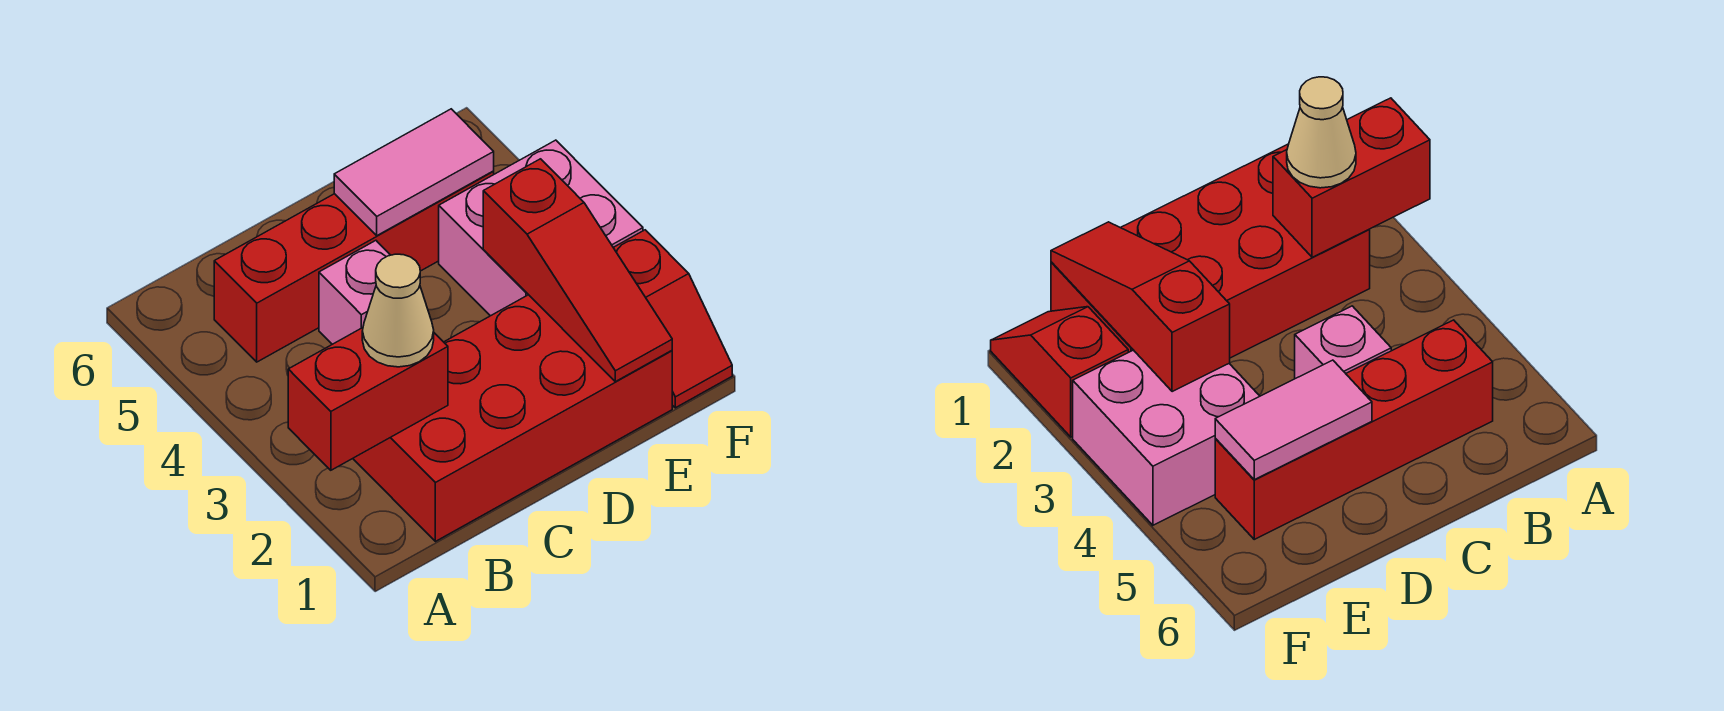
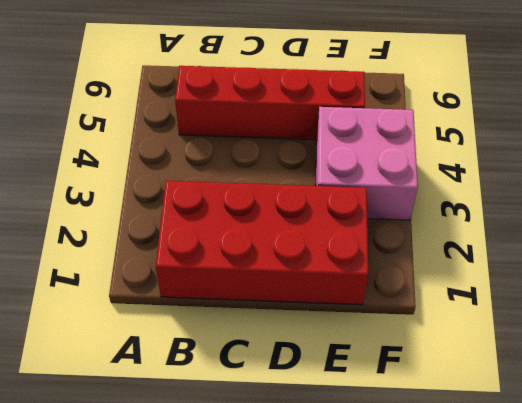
none -> pink 1x1 brick [319,241,390,344]
none -> red 1x2 slope [613,230,732,408]

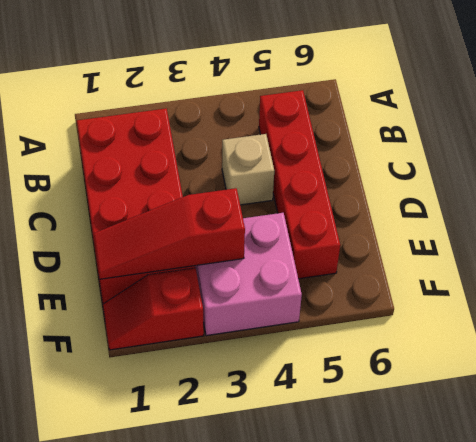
tan 1x1 brick [222,134,274,205] -> pink 1x1 brick [319,241,390,344]
none -> red 1x2 brick [288,328,448,470]
none -> pink 1x2 tile [334,109,494,236]

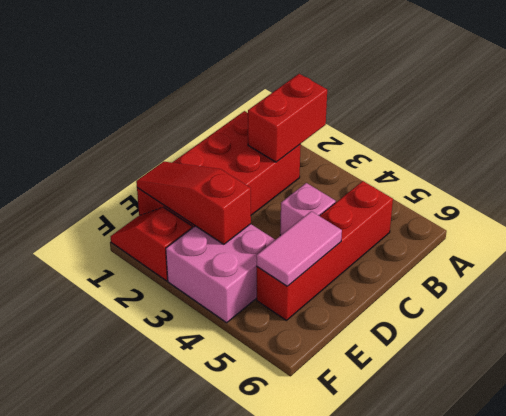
none -> tan 1x1 cone [362,254,434,367]

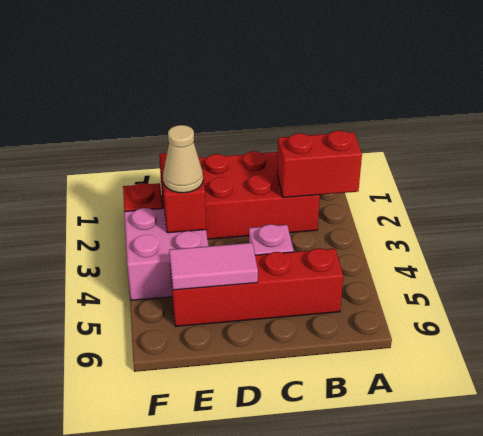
tan 1x1 cone [163,125,203,193] -> tan 1x1 cone moved to [362,254,434,367]

